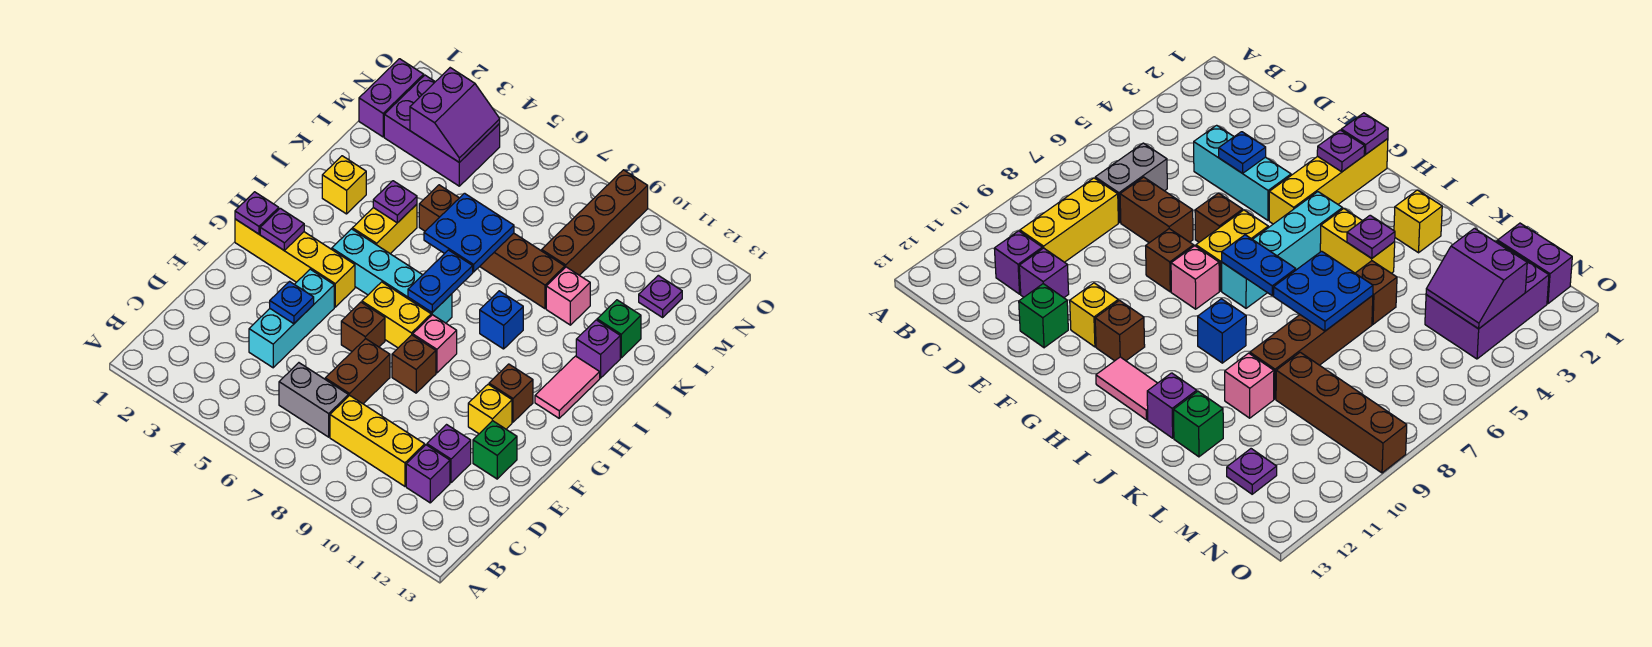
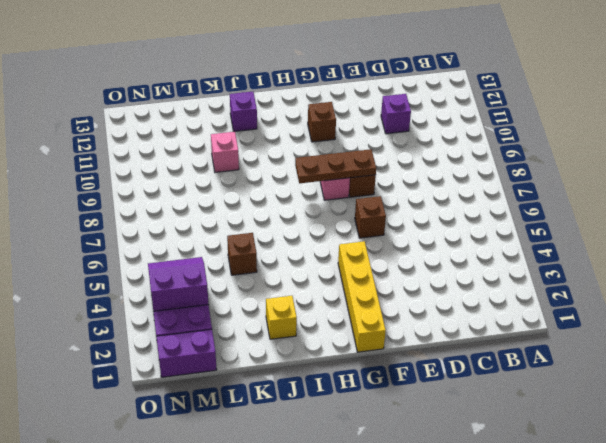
brown 1x3 plate [295,149,376,183] -> none
none -> grey 1x2 brick [279,363,348,437]
none -> yellow 1x3 brick [330,395,425,486]
none -> purple 1x1 brick [406,445,450,503]
none -> cyan 1x3 brick [249,269,334,368]

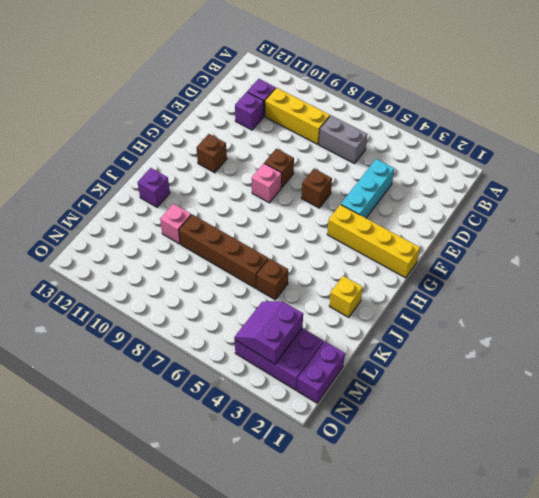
none -> brown 1x2 brick [325,339,390,404]
none -> green 1x1 brick [473,421,517,479]
none -> yellow 1x1 brick [468,384,512,434]
none -> yellow 1x2 brick [362,282,431,348]

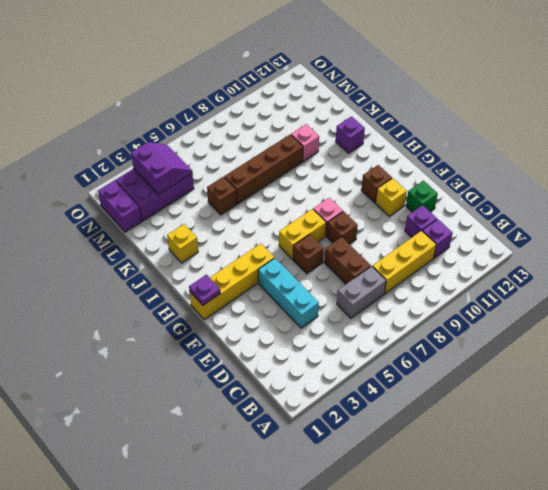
none -> cyan 1x4 brick [332,229,452,323]
none -> pink 1x2 tile [535,356,600,418]
none -> yellow 1x2 brick [352,204,417,254]
none -> blue 1x1 brick [480,291,523,349]

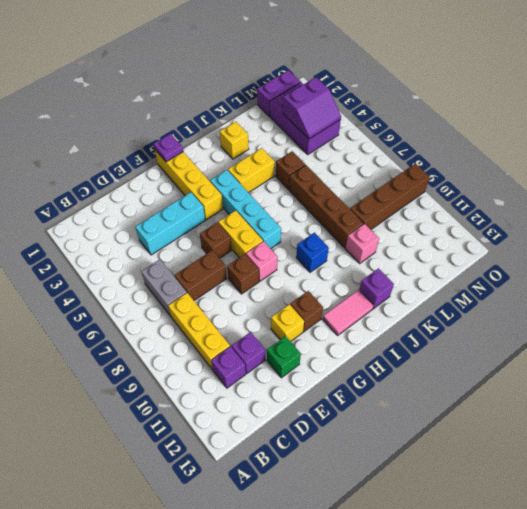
none -> green 1x1 brick [597,300,641,358]
none -> purple 1x1 plate [639,275,682,317]
none -> blue 1x1 plate [270,282,314,324]
none -> purple 1x1 plate [260,208,304,250]

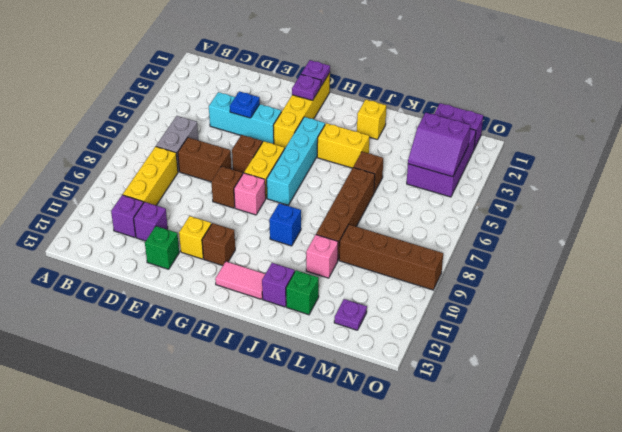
none -> blue 1x2 plate [408,250,473,312]
none -> purple 1x1 plate [373,181,417,223]
none -> blue 2x2 plate [424,193,514,272]

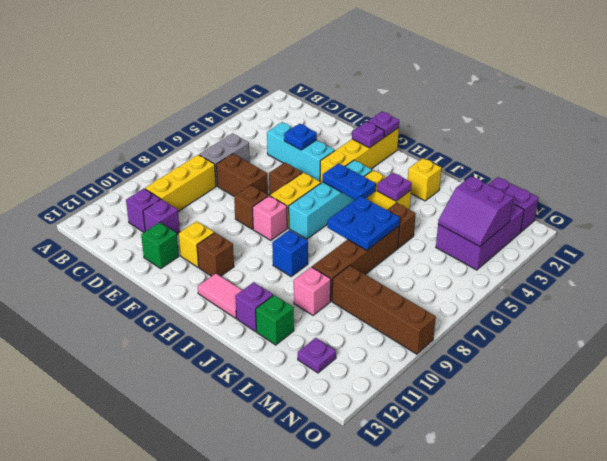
blue 1x2 plate [323,163,376,200] -> blue 1x2 plate moved to [408,250,473,312]

